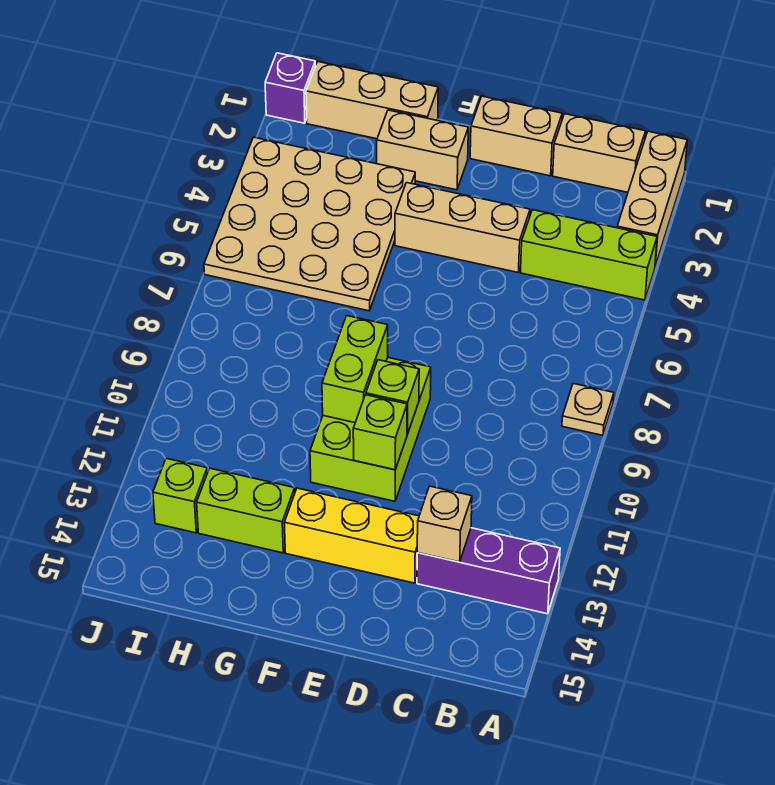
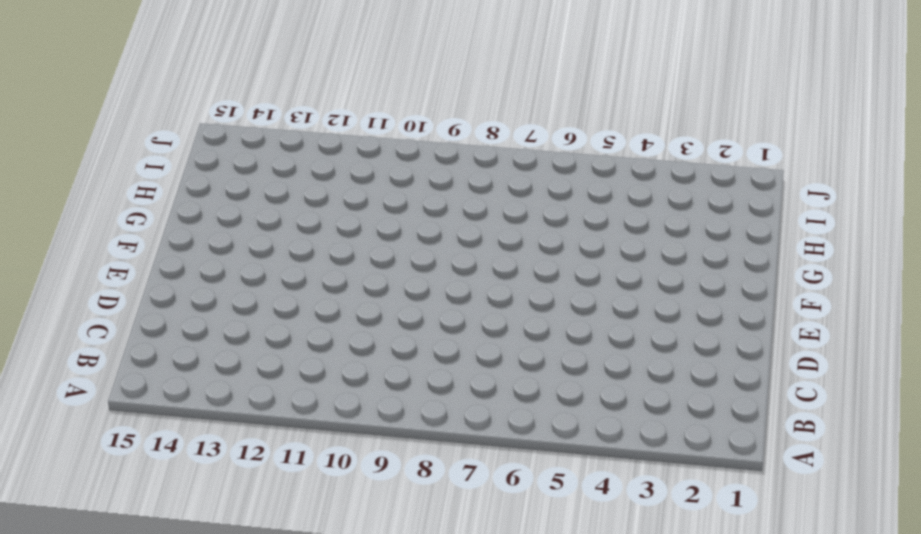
none -> tan 1x3 brick [617,131,687,266]
none -> lime 1x3 brick [521,210,657,300]
none -> tan 1x1 plate [562,384,614,435]

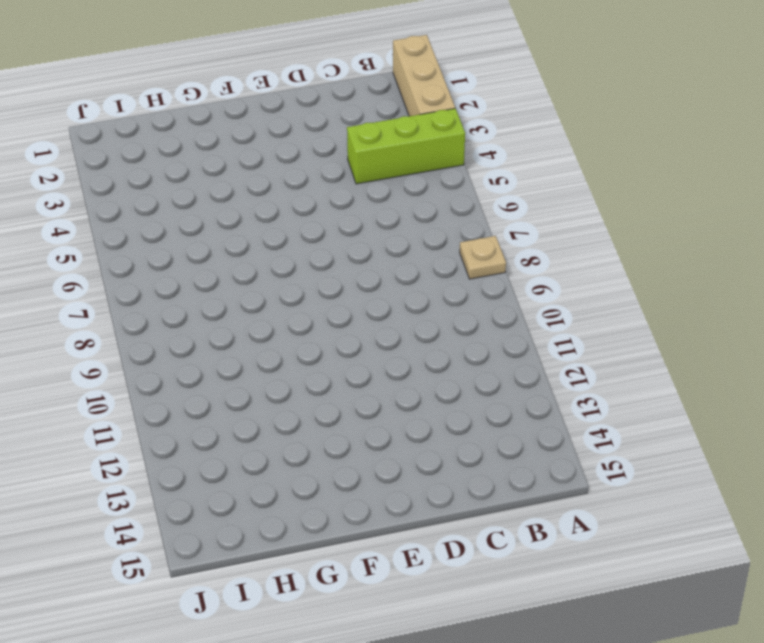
none -> purple 1x3 brick [417,528,560,614]
none -> tan 1x2 brick [553,114,646,192]
none -> tan 1x2 brick [470,96,562,176]

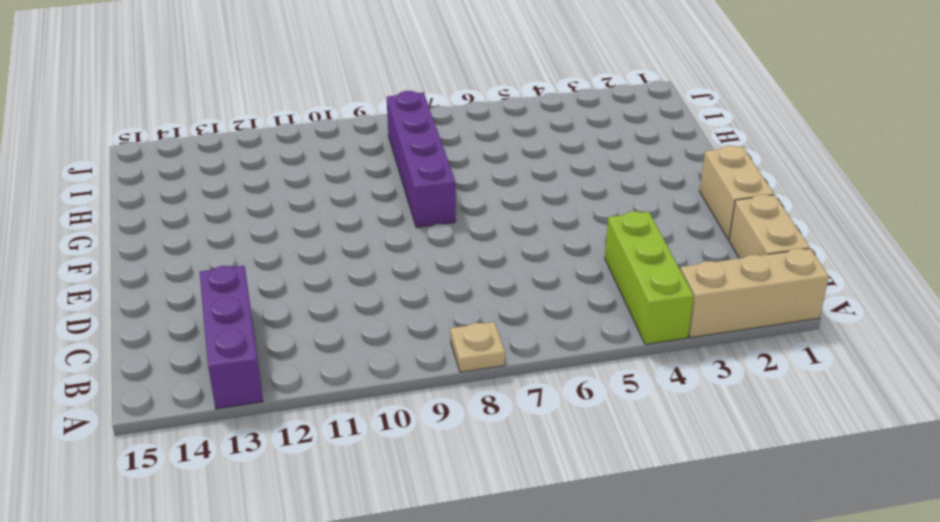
purple 1x4 brick [387,91,456,228] -> none
none -> tan 1x3 brick [395,183,530,272]
none -> yellow 1x3 brick [284,488,419,583]
none -> lime 2x3 brick [310,358,431,501]

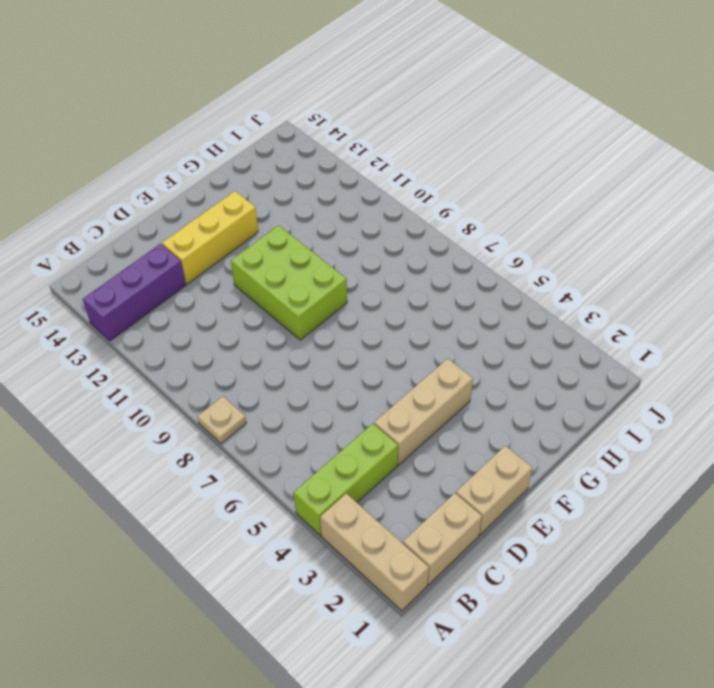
none -> tan 1x2 brick [377,110,468,190]
none -> tan 1x3 brick [306,62,438,139]
none -> tan 4x4 plate [204,137,415,311]

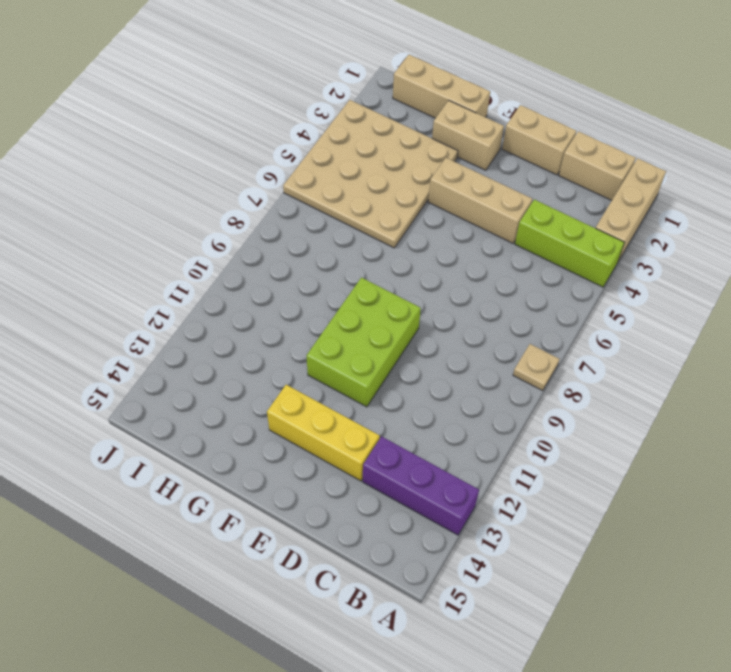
none -> lime 1x2 brick [197,468,295,553]
none -> lime 1x1 brick [153,458,208,533]
none -> purple 1x1 brick [265,53,316,123]

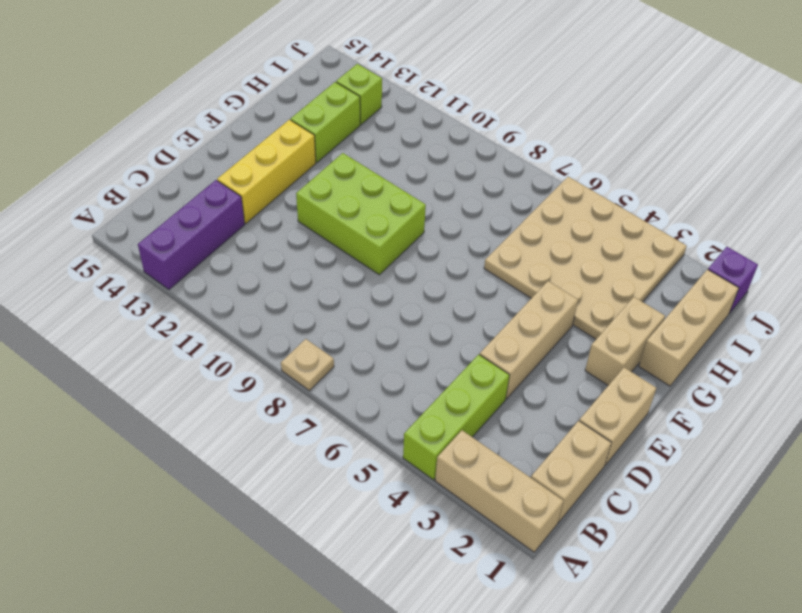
none -> tan 1x1 brick [417,486,472,562]
none -> lime 1x1 brick [366,360,419,434]
none -> lime 1x1 brick [353,395,407,470]

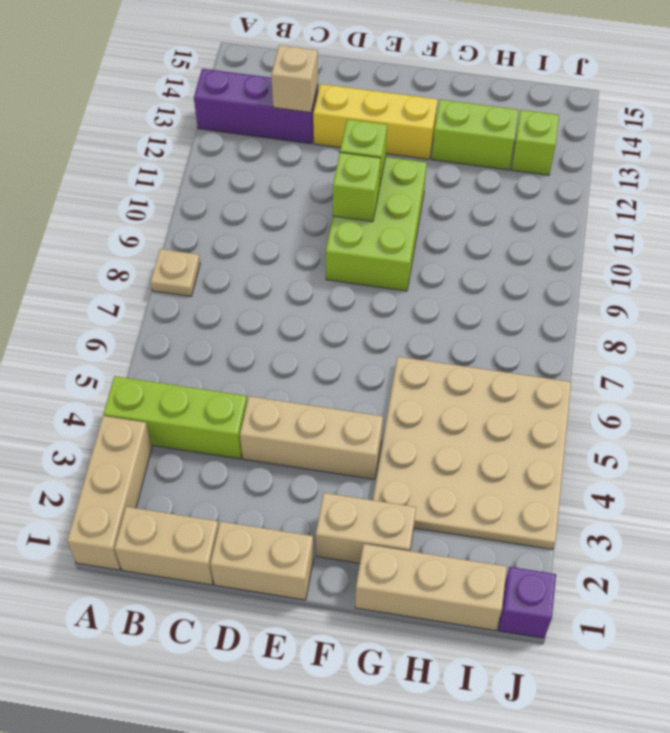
none -> lime 1x2 brick [322,316,388,423]

